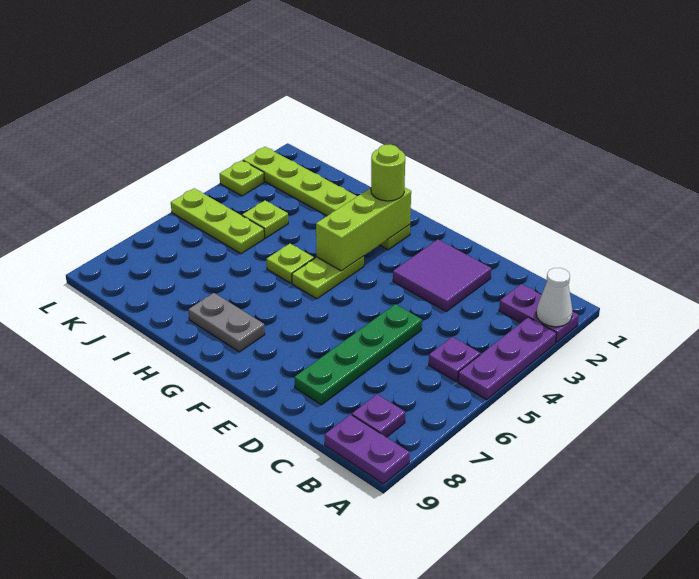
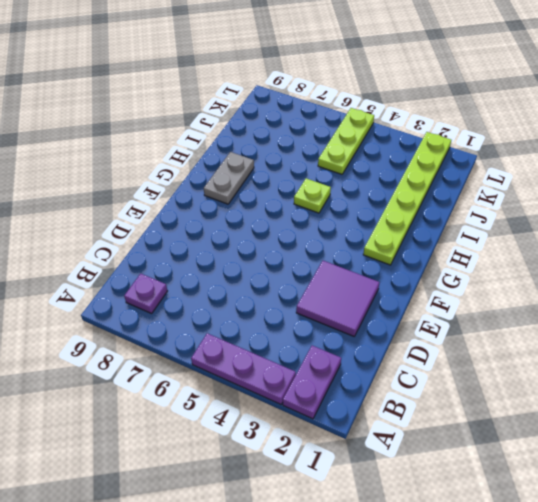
none -> purple 1x2 plate [325,415,410,484]
none -> purple 1x1 plate [429,337,480,382]
none -> green 1x4 plate [294,304,422,405]

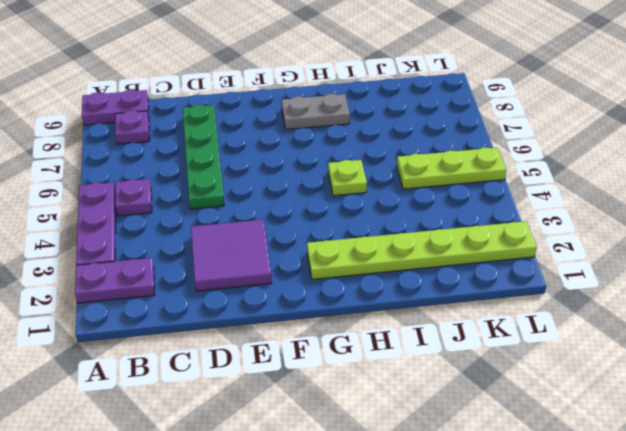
none -> lime 1x2 plate [292,256,364,299]
none -> lime 1x1 plate [242,200,288,238]
none -> lime 1x1 plate [220,160,264,196]

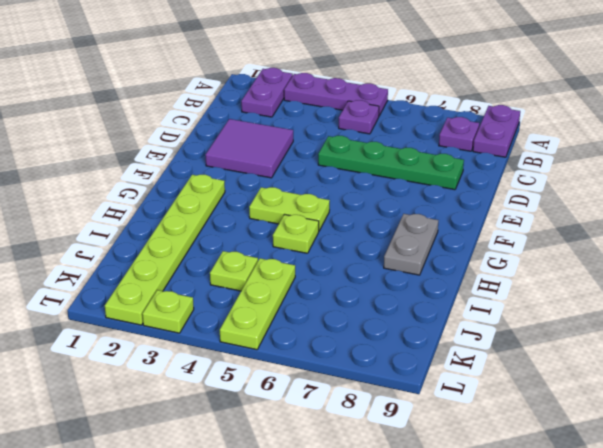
none -> white 1x1 cone [536,268,572,327]
none -> lime 1x3 brick [316,187,411,271]
none -> lime 1x1 round brick [371,144,405,201]

